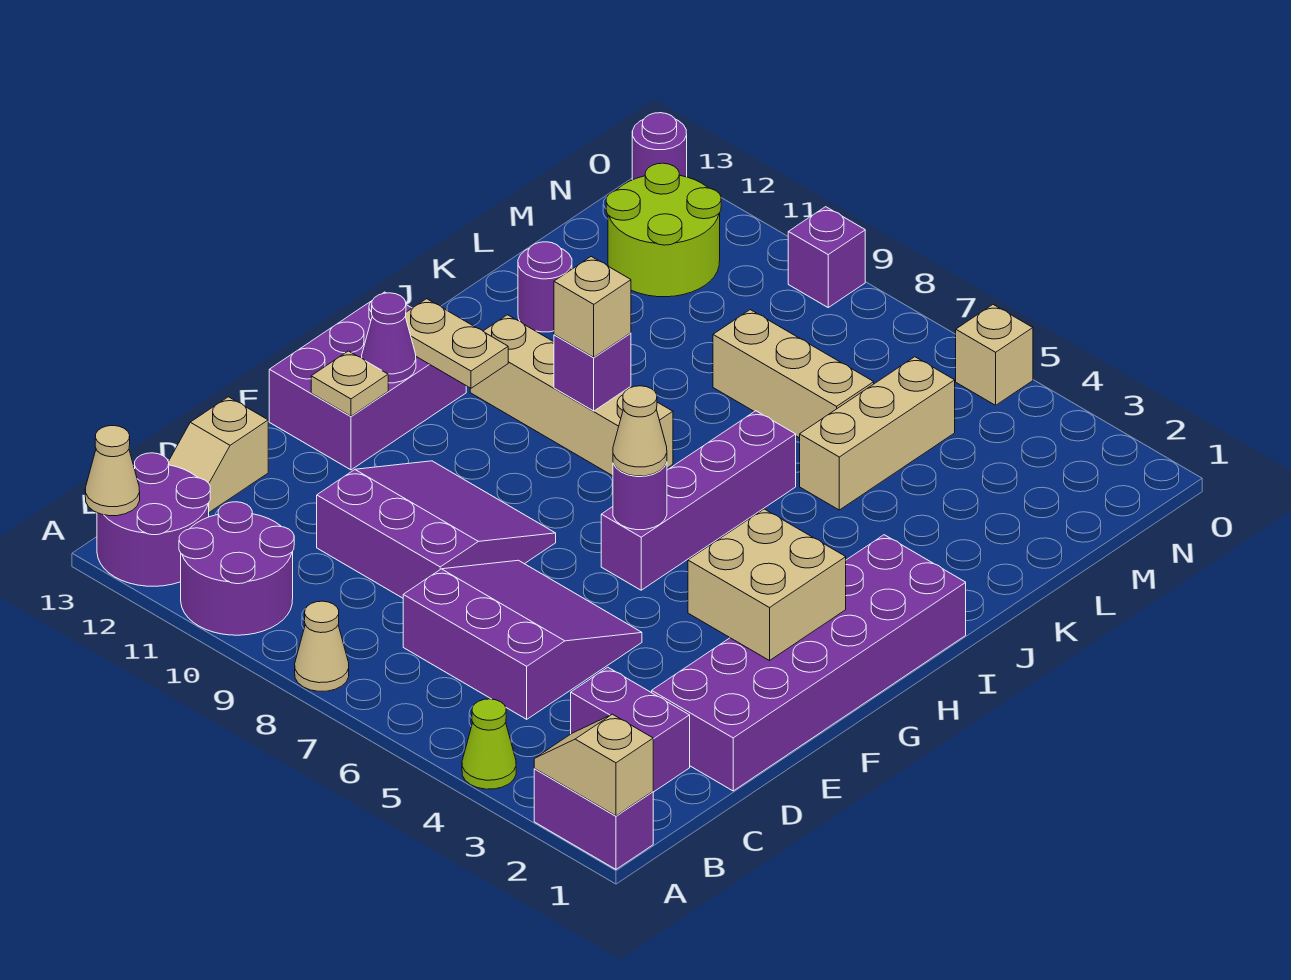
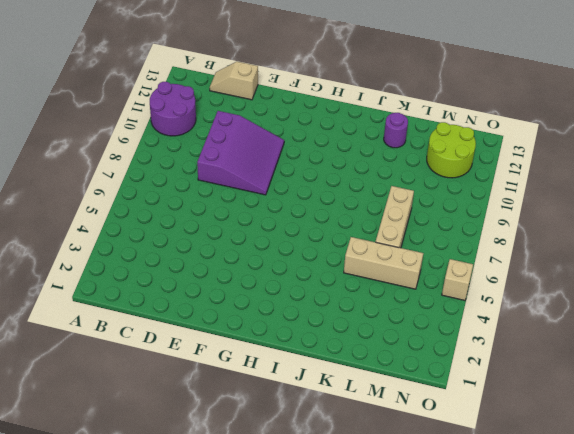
none -> purple 1x2 brick [534,769,653,869]
none -> lime 1x1 cone [462,699,516,789]
none -> tan 1x1 cone [295,601,349,691]
none -> purple 2x2 round brick [97,453,210,586]

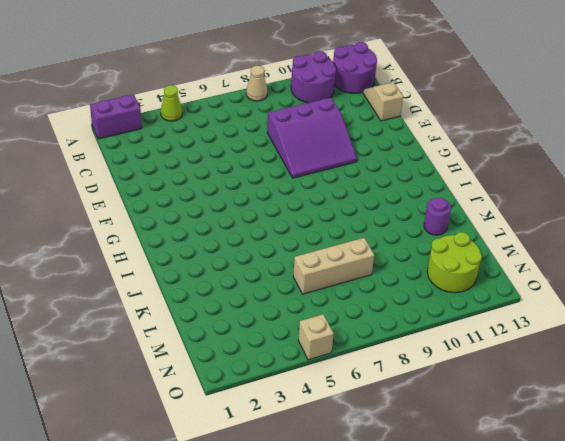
none -> purple 1x2 brick [571,667,690,792]
none -> purple 3x3 slope [403,560,642,719]
none -> purple 2x6 brick [652,535,966,791]
none -> purple 2x3 brick [269,292,466,470]

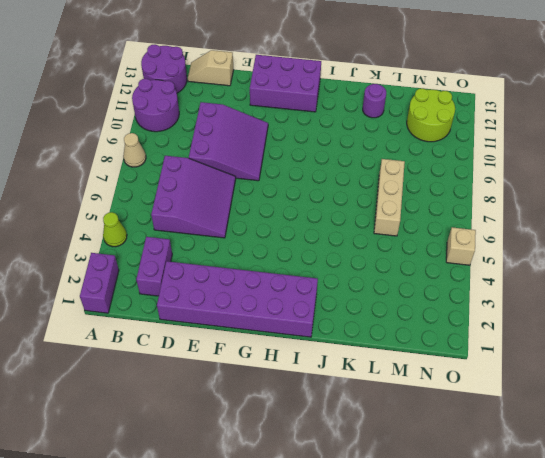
none -> purple 1x4 brick [601,411,796,590]
none -> tan 1x4 brick [470,315,673,476]
none -> tan 1x3 brick [800,357,955,510]
none -> purple 1x1 brick [788,207,865,307]

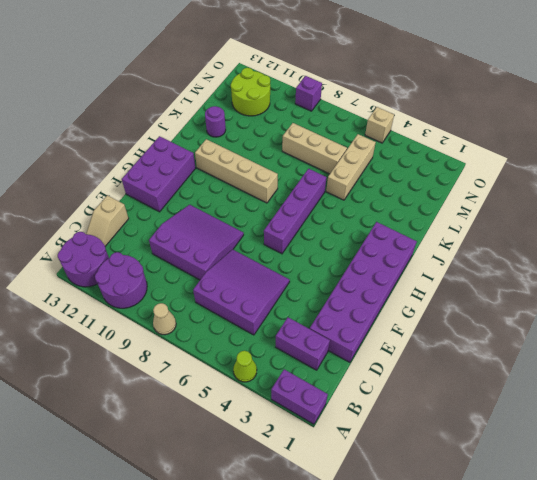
none -> purple 1x1 round brick [632,113,687,180]
none -> tan 1x2 slope [534,714,653,816]
none -> tan 1x1 cone [85,426,140,516]
none -> tan 2x2 brick [688,509,846,661]

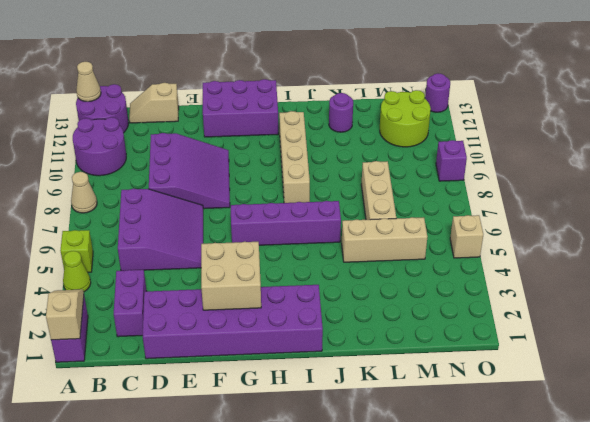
lime 1x1 brick [60,230,93,272] -> none
none -> tan 1x1 plate [311,351,388,416]
none -> purple 1x1 round brick [613,462,667,530]
none -> purple 1x1 cone [362,293,416,383]
none -> tan 1x2 plate [405,299,508,388]

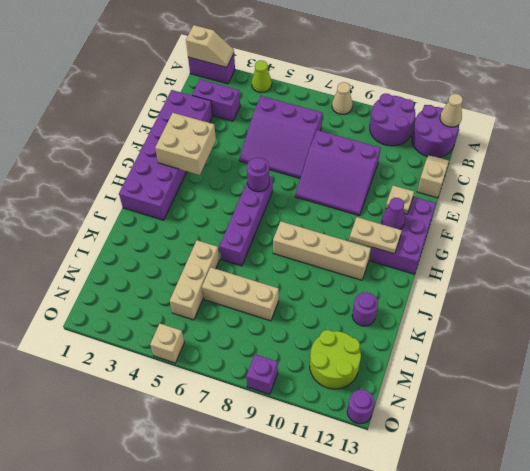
none -> purple 1x1 brick [554,333,631,411]
none -> tan 1x1 cone [613,386,667,476]
none -> tan 1x1 brick [554,257,631,357]

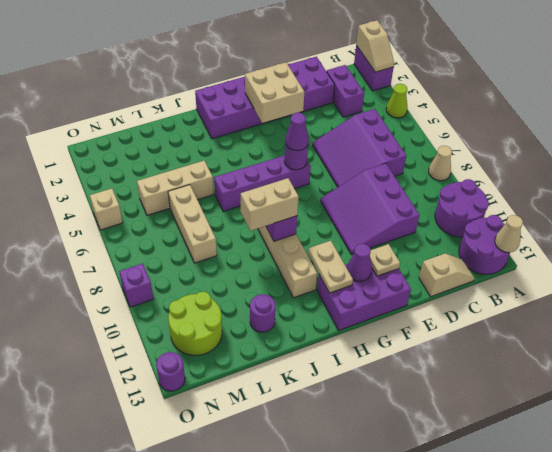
purple 1x1 cone [285,113,309,151] -> tan 1x1 cone [613,386,667,476]
tan 1x2 brick [241,178,299,231] -> tan 1x1 brick [554,257,631,357]

